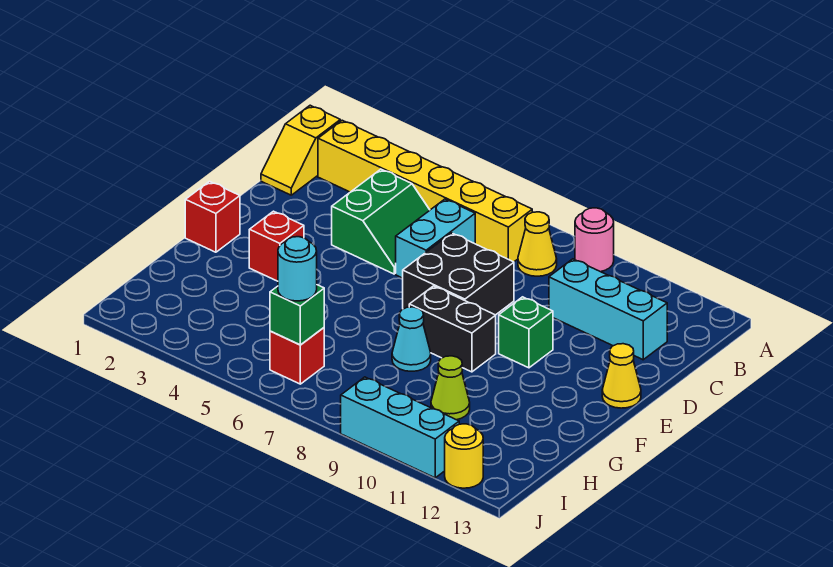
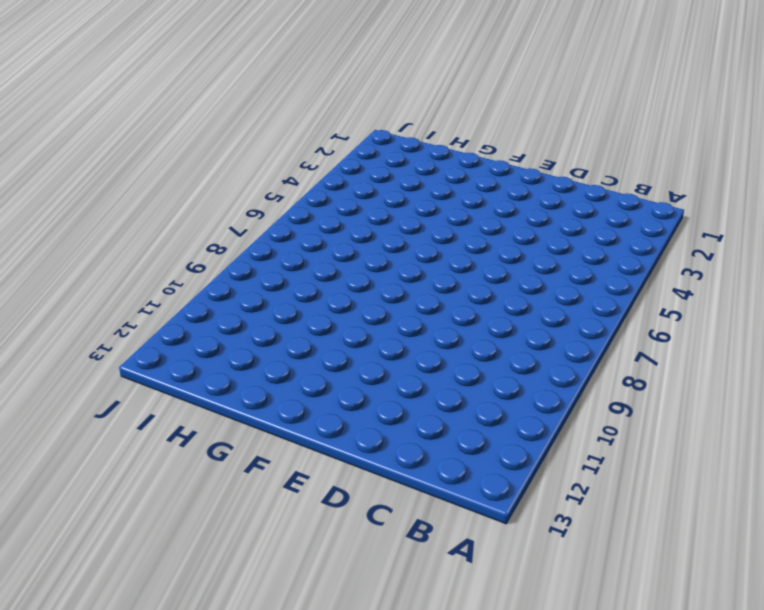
none -> pink 1x1 round brick [575,208,614,272]
none -> yellow 1x2 slope [261,105,340,195]
none -> yellow 1x6 brick [318,120,532,262]

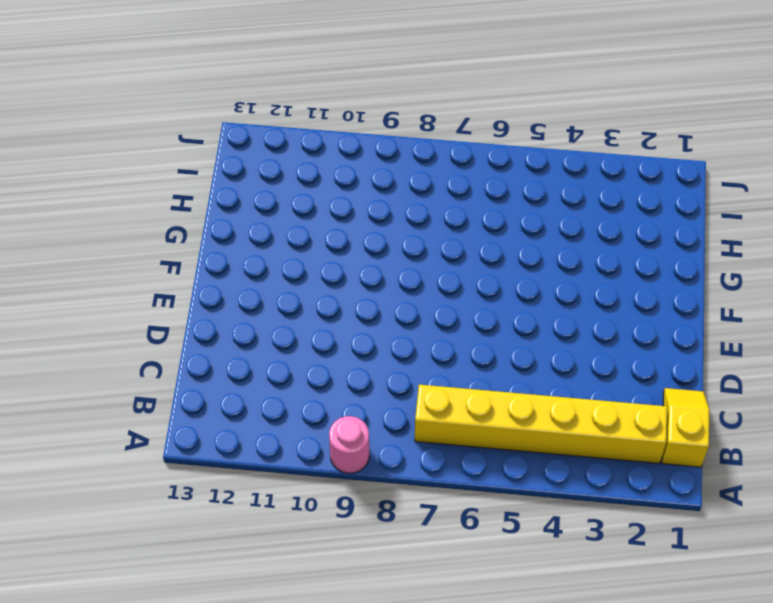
none -> yellow 1x1 cone [518,212,557,276]
none -> green 2x2 slope [332,169,430,274]
none -> cyan 1x2 brick [396,199,475,278]

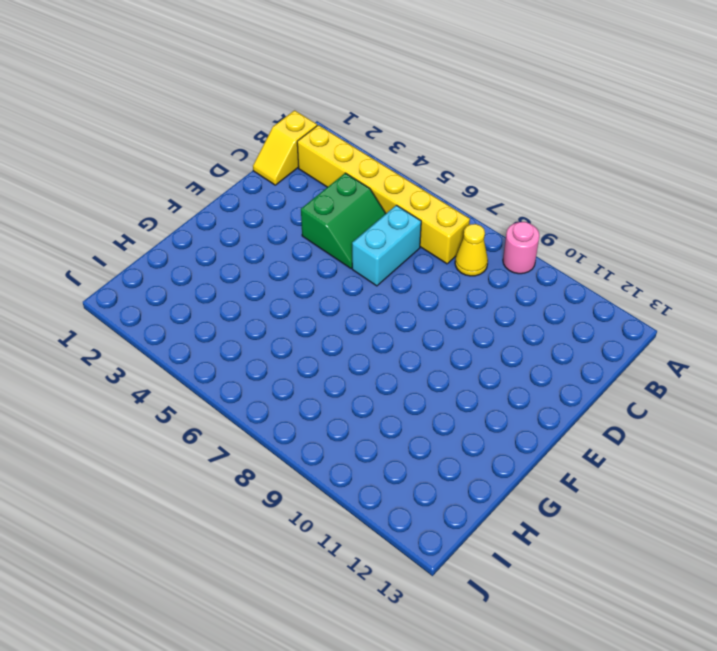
none -> cyan 1x3 brick [549,259,667,360]
none -> black 2x2 brick [403,233,514,315]
none -> green 1x1 brick [499,297,553,368]

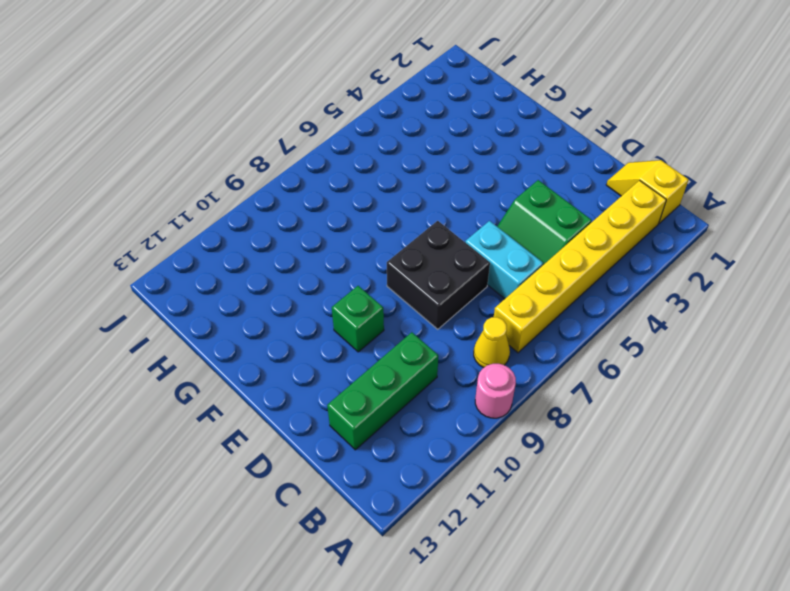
green 1x3 brick [327,332,438,450] -> cyan 1x3 brick [549,259,667,360]
none -> yellow 1x1 cone [602,344,641,408]
none -> red 1x1 brick [185,181,240,252]
none -> red 1x1 brick [249,211,304,281]

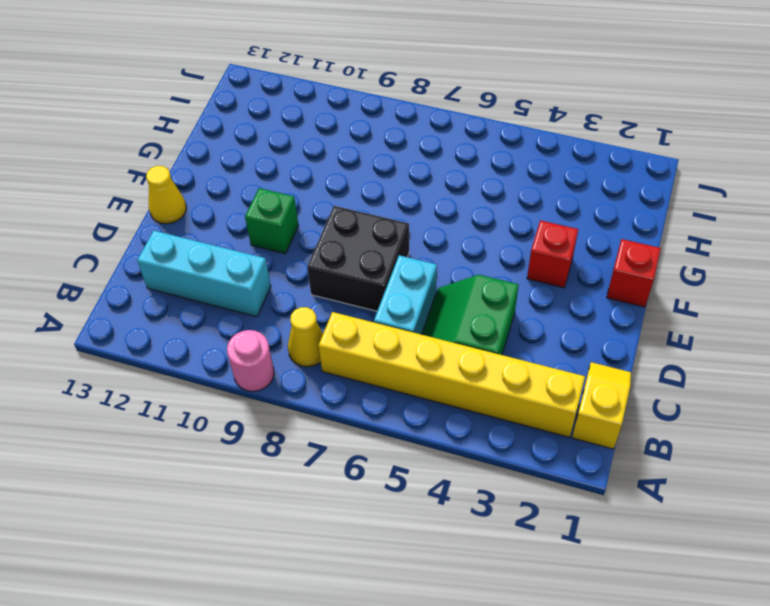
none -> black 1x2 brick [409,286,496,372]
none -> cyan 1x1 cone [392,307,431,371]
none -> lime 1x1 cone [431,356,470,420]

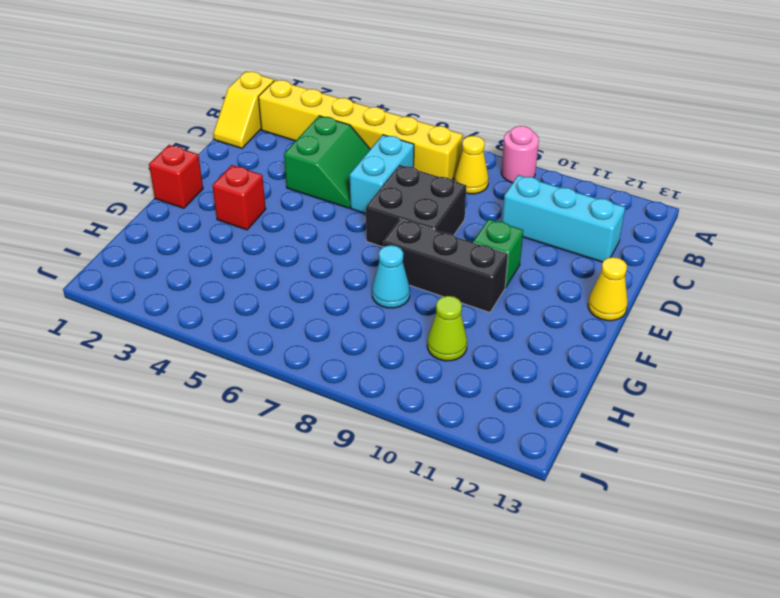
black 1x3 brick [383,219,508,312] -> black 1x2 brick [409,286,496,372]
none -> red 1x1 brick [270,328,324,384]
none -> cyan 1x3 brick [341,377,459,478]
none -> yellow 1x1 round brick [445,424,483,488]

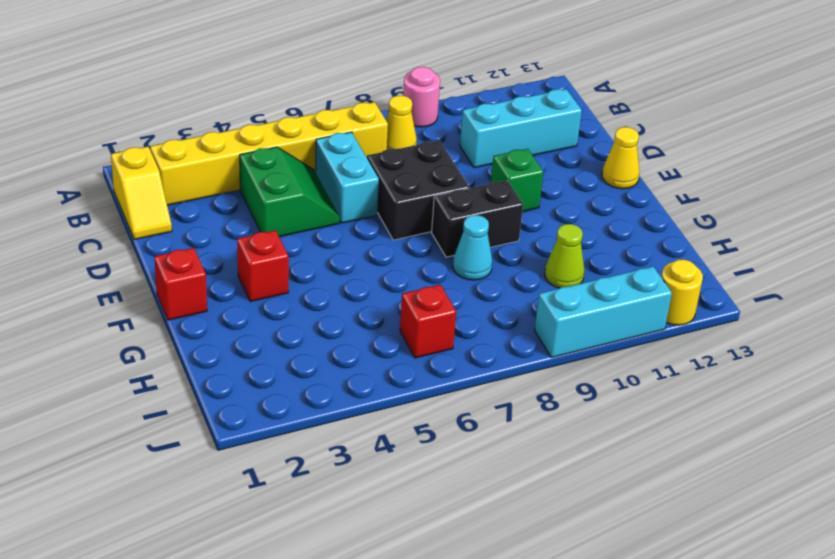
none -> green 1x1 brick [270,285,324,345]
none -> cyan 1x1 round brick [278,237,317,301]

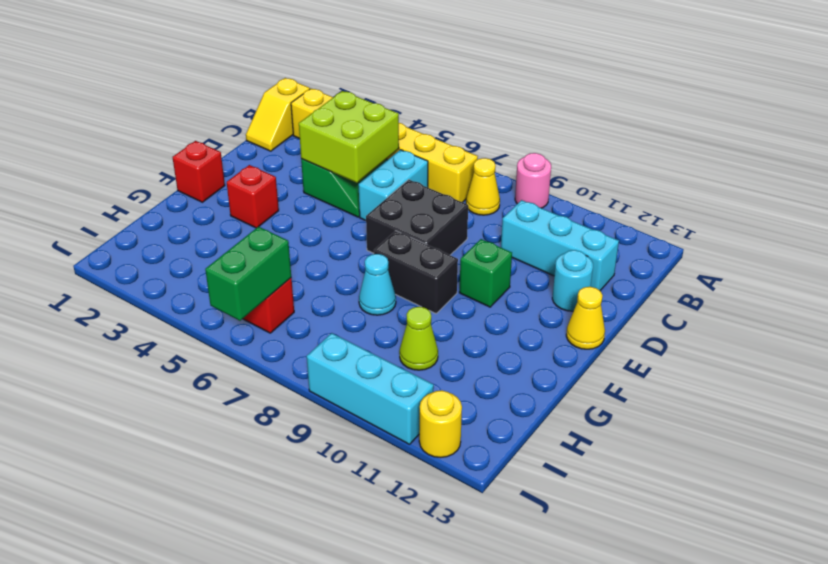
lime 2x2 brick [299,91,399,183] -> none
cyan 1x1 round brick [552,250,593,311] -> cyan 1x1 round brick moved to [278,237,317,301]
green 1x2 brick [205,227,291,321] -> green 1x1 brick [270,285,324,345]

